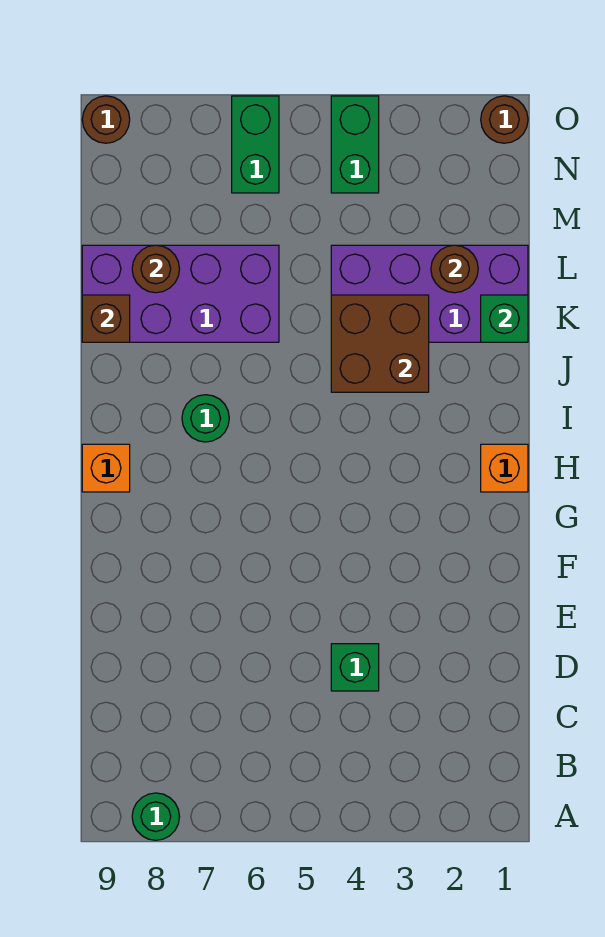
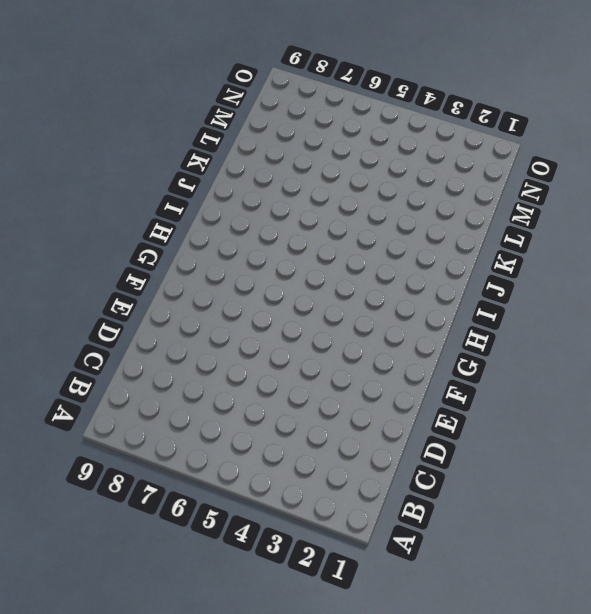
none -> green 1x1 round brick [132,793,180,840]
none -> green 1x1 brick [331,644,379,691]
none -> orange 1x1 brick [481,444,528,492]

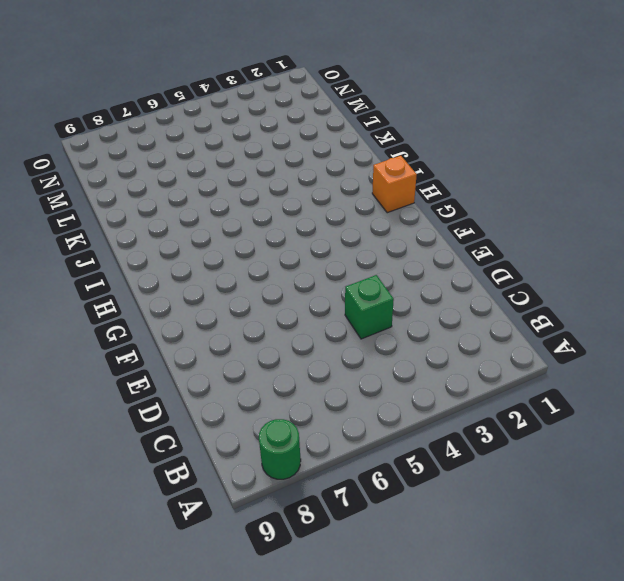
none -> orange 1x1 brick [82,444,130,492]
none -> green 1x1 round brick [182,395,229,442]
none -> purple 2x4 brick [331,245,528,342]

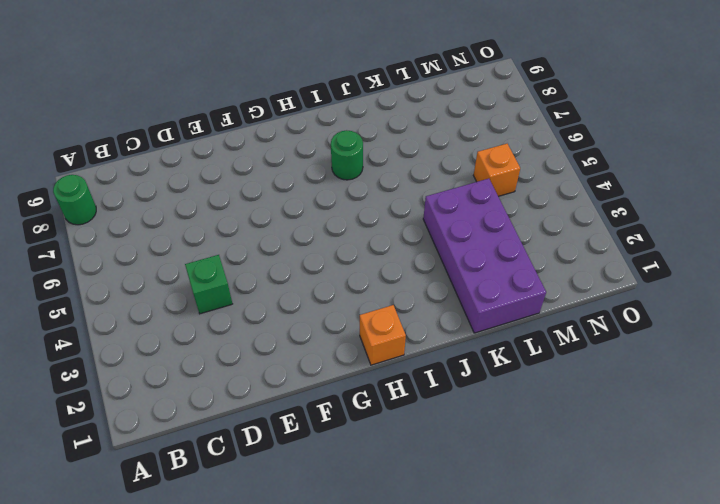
orange 1x1 brick [473,144,520,196] -> orange 1x1 brick moved to [82,444,130,492]
none -> purple 2x4 brick [82,245,279,342]
none -> green 1x2 brick [331,96,379,193]
none -> green 1x2 brick [232,96,279,193]

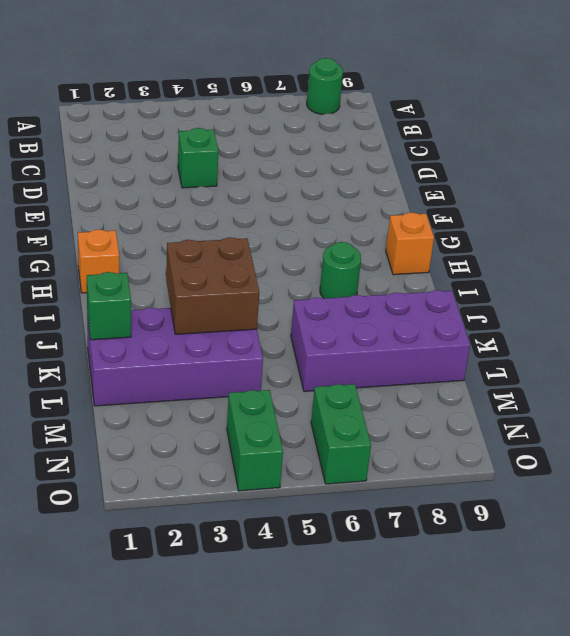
none -> brown 1x1 round brick [481,96,528,143]
none -> brown 1x1 round brick [82,96,130,143]
none -> brown 1x1 brick [82,295,130,342]

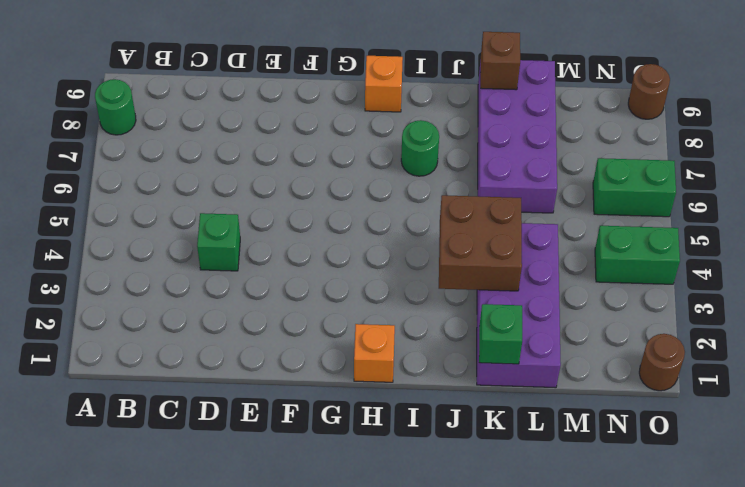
none -> brown 1x1 round brick [431,245,478,293]
none -> brown 1x1 round brick [132,245,179,293]

